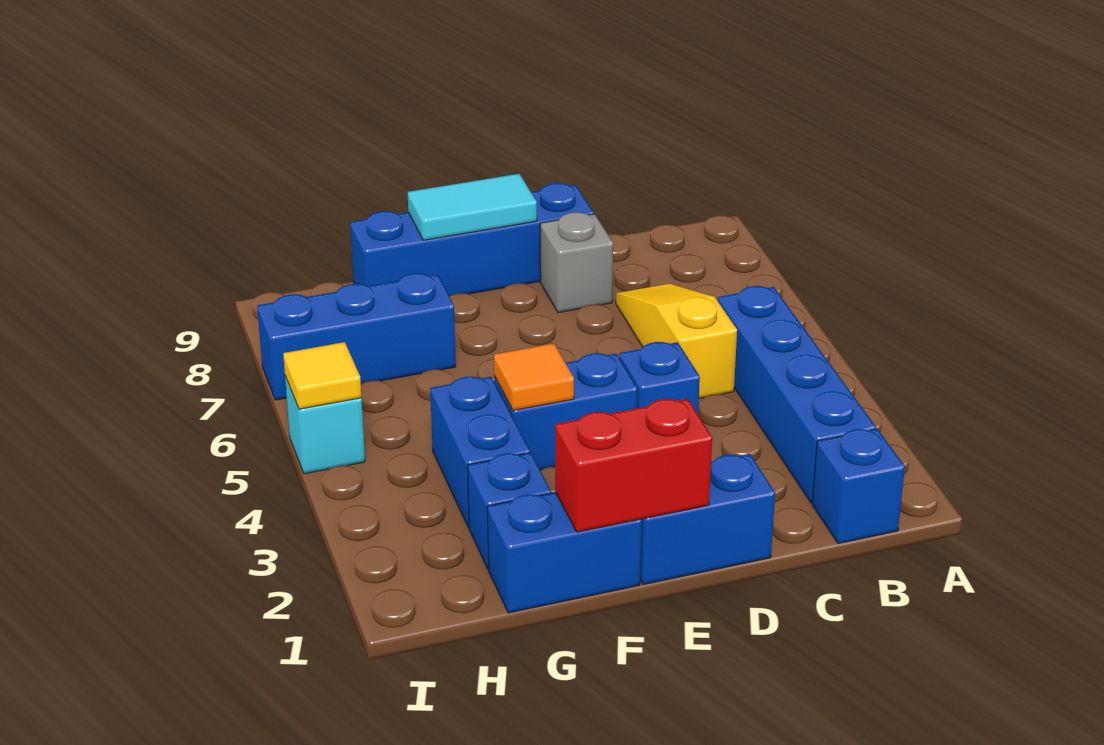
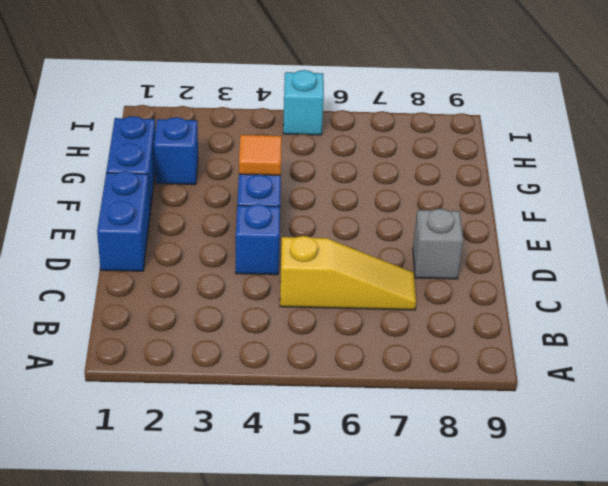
none -> blue 1x1 brick [812,429,905,544]
none -> blue 1x4 brick [718,286,876,503]
none -> blue 1x4 brick [350,183,594,296]

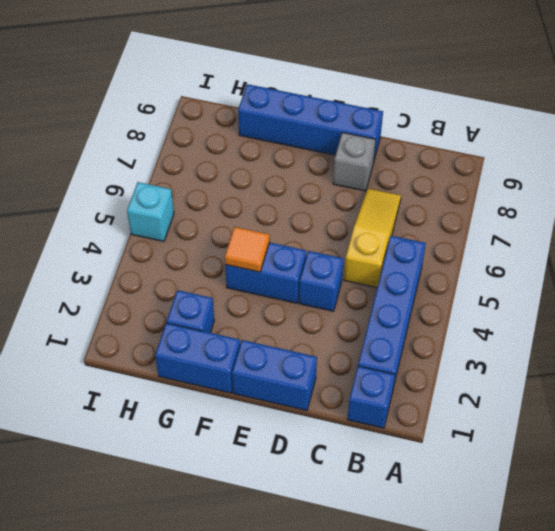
none -> blue 1x2 brick [430,377,530,527]
none -> blue 1x3 brick [257,273,456,400]
none -> red 1x2 brick [555,399,712,532]

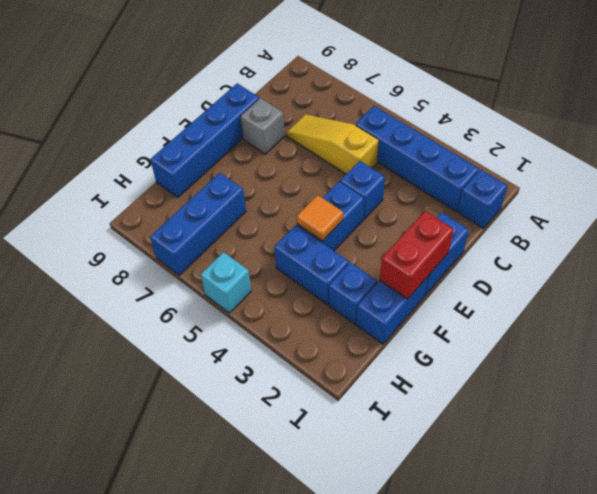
none -> cyan 1x2 tile [408,174,537,240]
none -> yellow 1x1 tile [283,342,361,409]

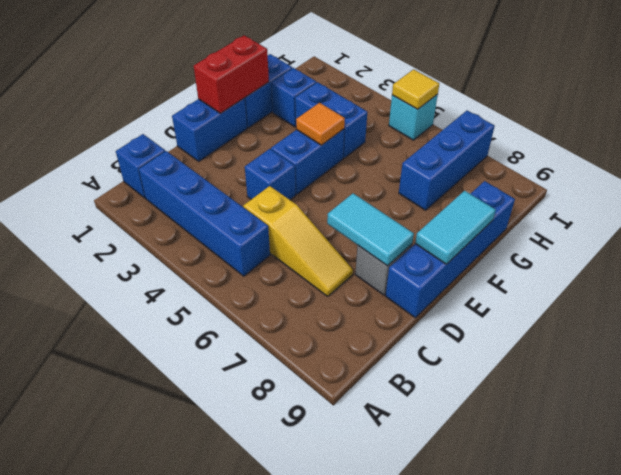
cyan 1x2 tile [327,193,414,266] -> none

